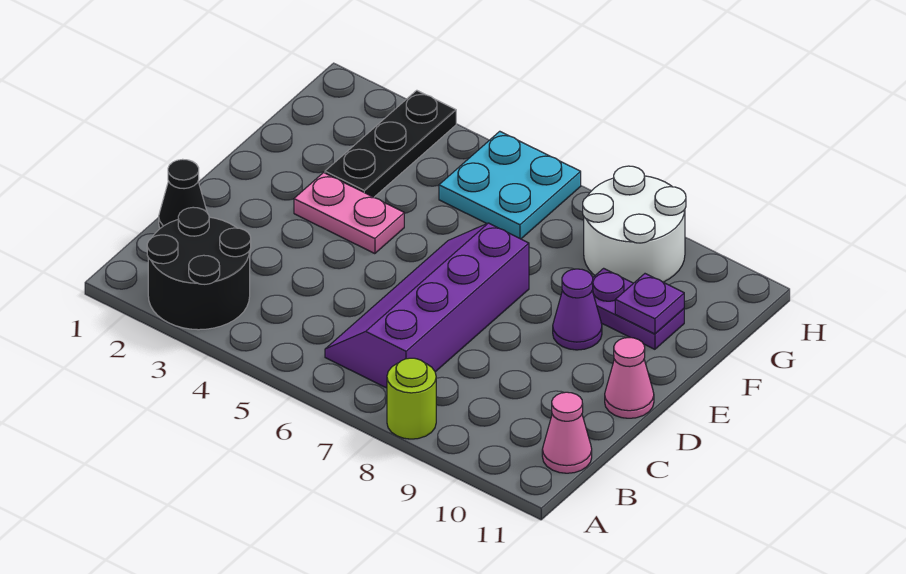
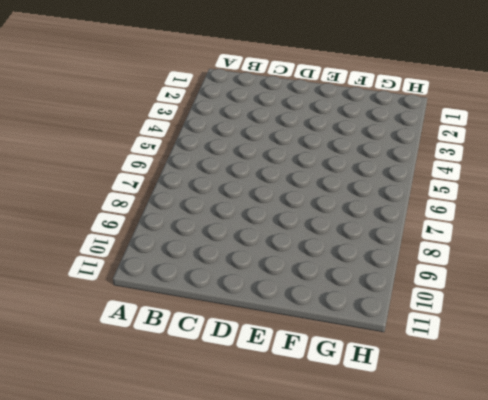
none -> black 2x2 round brick [147,207,251,330]
none -> lime 1x1 round brick [387,358,436,439]
none -> purple 2x4 slope [325,223,529,388]

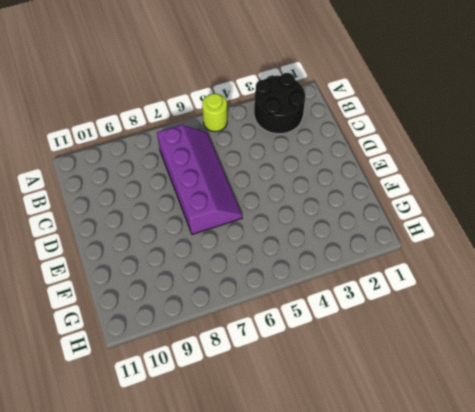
lime 1x1 round brick [202,94,227,132] -> lime 1x1 round brick moved to [387,358,436,439]
none -> pink 1x1 cone [542,392,592,473]
none -> black 1x1 cone [159,159,207,228]
none -> pink 1x1 cone [605,338,654,418]

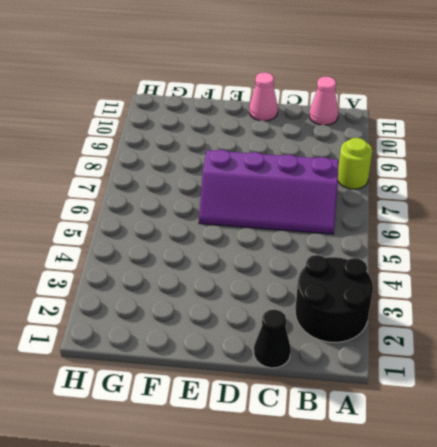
none -> pink 1x2 plate [294,173,404,254]
none -> purple 1x1 cone [553,269,602,350]
none -> black 1x3 plate [325,90,456,197]

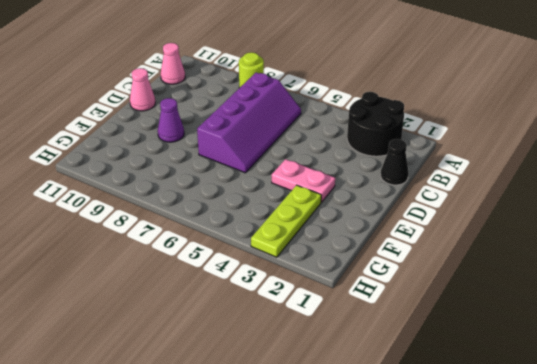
lime 1x3 plate [251,185,321,257] -> black 1x3 plate [325,90,456,197]
none -> purple 1x2 plate [592,268,684,349]
none -> cyan 2x2 plate [439,131,581,239]
none -> white 2x2 round brick [583,166,686,283]

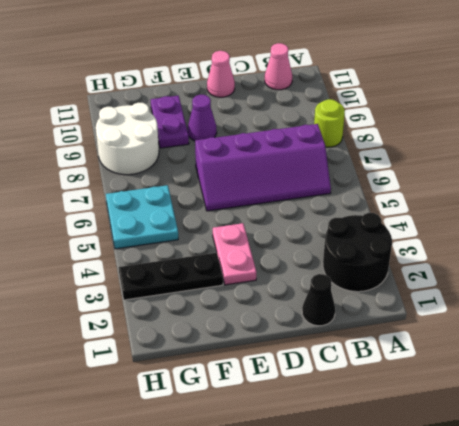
none -> purple 1x1 plate [615,274,684,334]

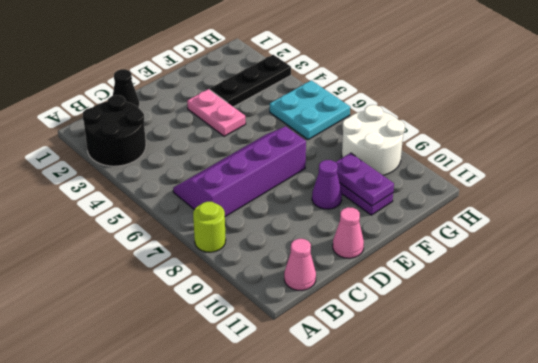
purple 1x2 plate [336,153,394,206] -> purple 1x1 plate [615,274,684,334]

